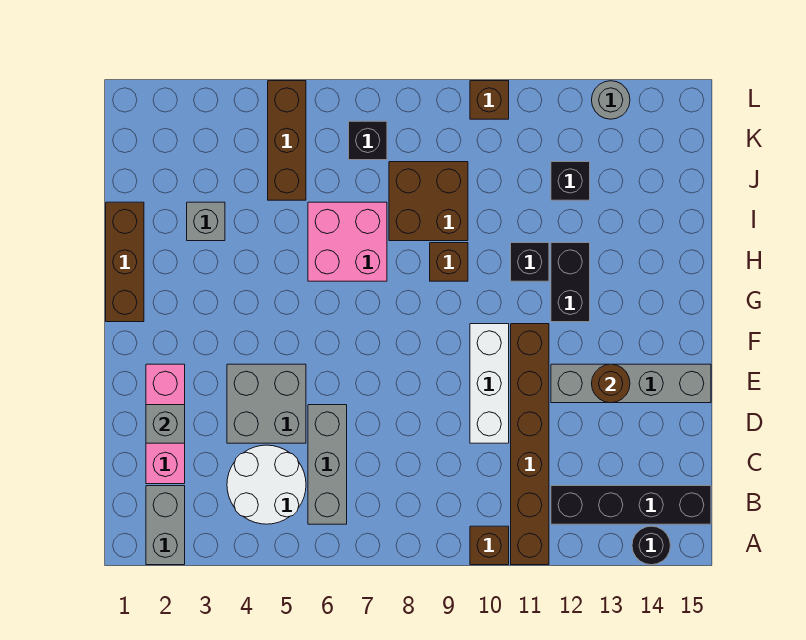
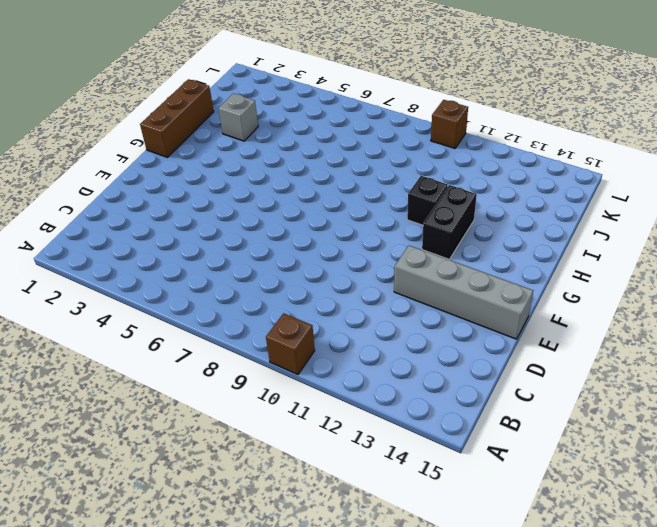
none -> grey 1x2 brick [146,486,185,565]
none -> brown 1x6 brick [511,324,549,565]
none -> black 1x1 round brick [632,526,670,565]

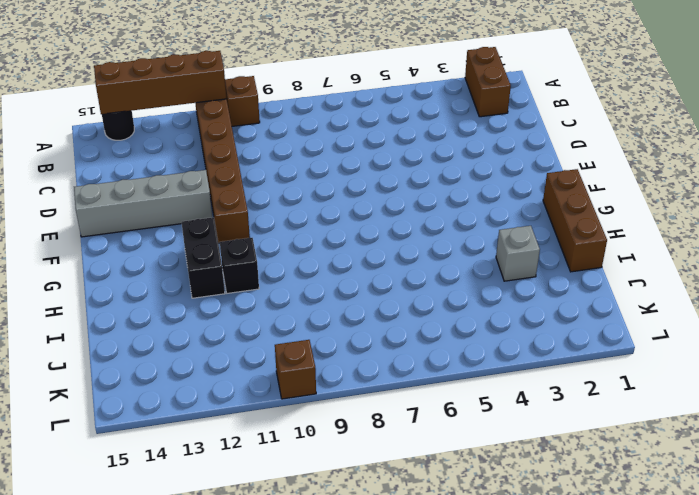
brown 1x2 brick [465,47,511,117] -> grey 1x2 brick [146,486,185,565]
brown 1x4 brick [94,51,227,114] -> none
none -> white 2x2 round brick [227,445,306,524]
none -> grey 1x3 brick [308,405,347,524]
none -> black 1x4 brick [551,486,711,524]

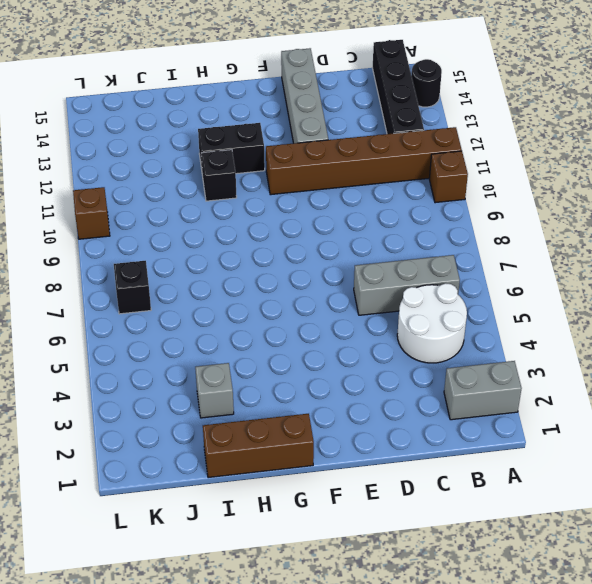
none -> pink 1x3 brick [146,364,185,484]
none -> grey 2x2 brick [227,364,306,443]
none -> white 1x3 brick [470,324,509,443]

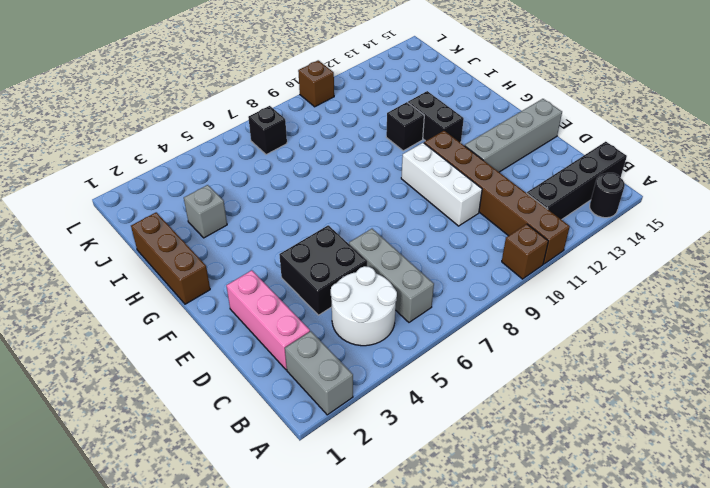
black 2x2 brick [279,225,367,315] -> grey 2x2 brick [227,364,306,443]
none -> pink 2x2 brick [308,202,387,281]
none -> brown 1x1 brick [430,243,468,281]
none -> brown 2x2 brick [389,162,468,241]

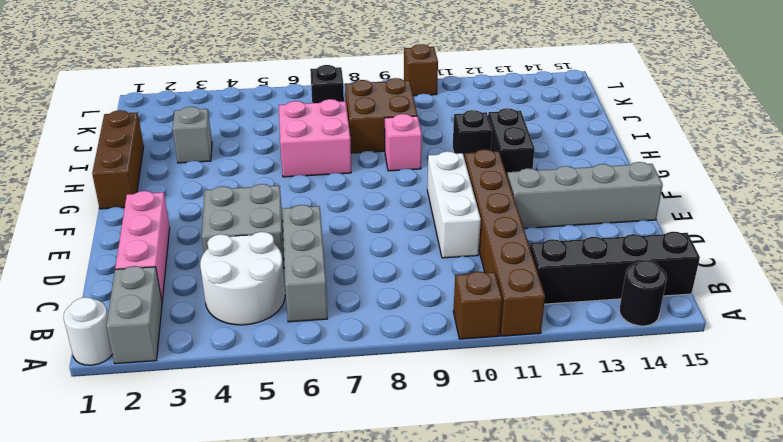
white 1x1 round brick [64,297,112,365] -> none
pink 1x1 brick [385,114,422,171] -> brown 1x1 brick [430,243,468,281]
none -> brown 1x3 brick [268,81,306,200]
none -> black 1x1 brick [551,162,590,200]
none -> grey 1x1 round brick [592,81,630,119]

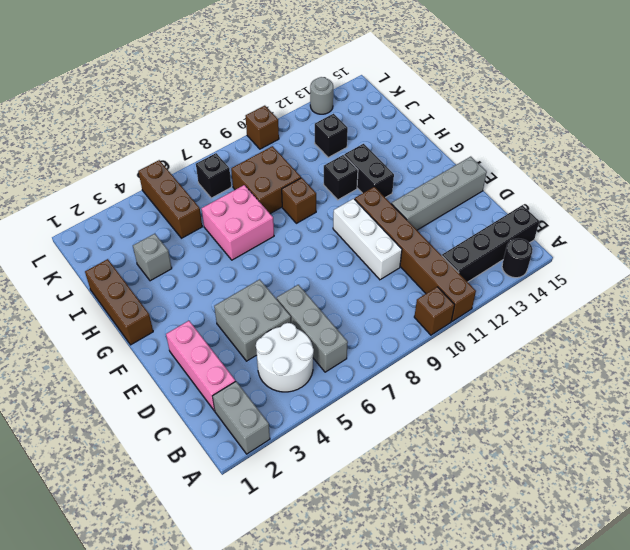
none -> grey 1x1 brick [146,405,185,443]
none -> brown 1x1 round brick [592,364,630,403]

